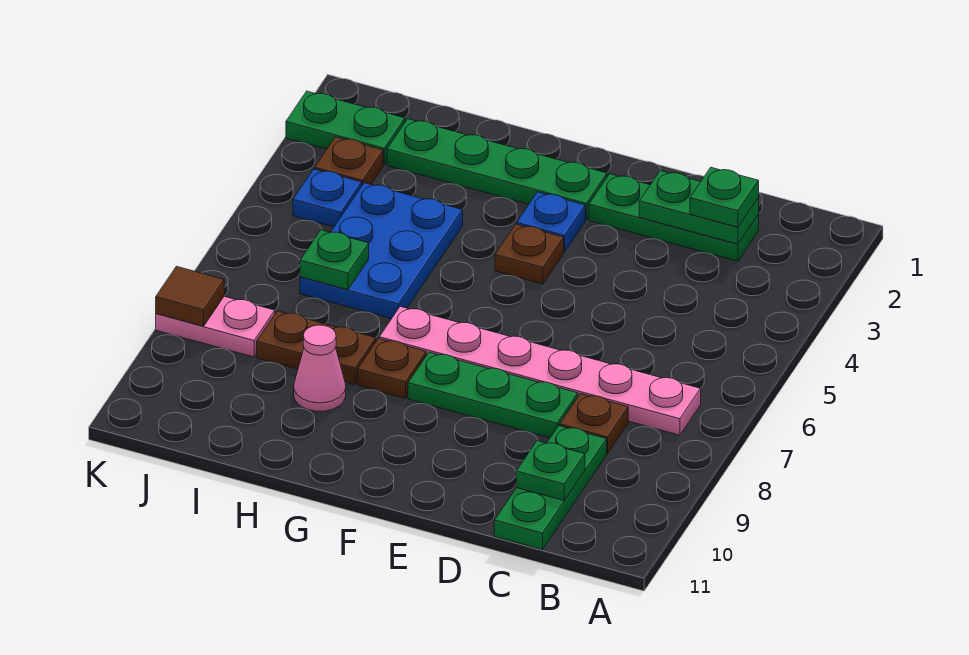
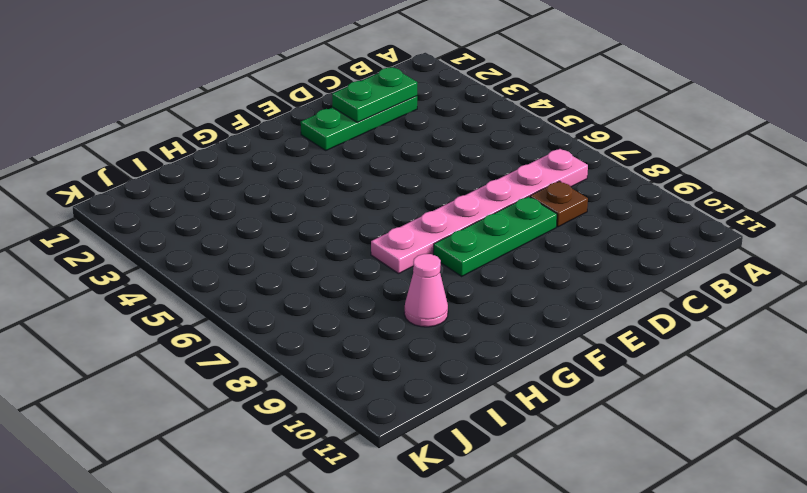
none -> green 1x3 plate [494,426,607,550]
none -> green 1x4 plate [387,119,607,220]
none -> blue 1x1 plate [517,192,585,252]

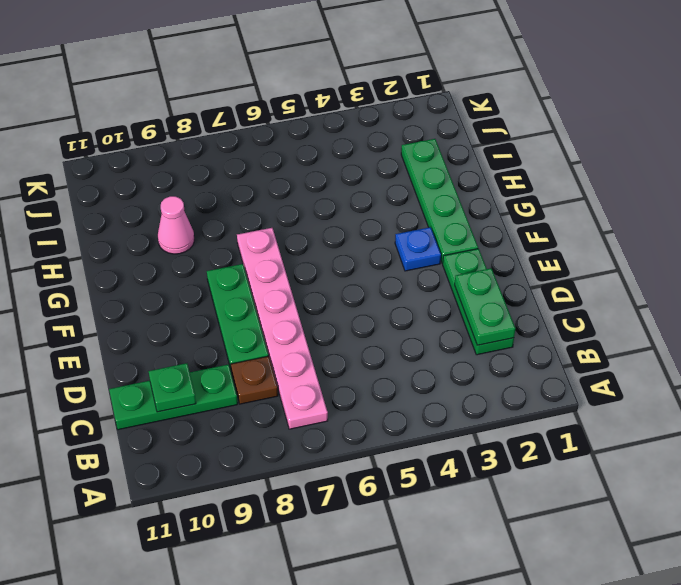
none -> brown 1x1 plate [495,224,564,284]
none -> brown 1x1 plate [358,339,426,398]
none -> blue 2x3 plate [300,183,463,319]

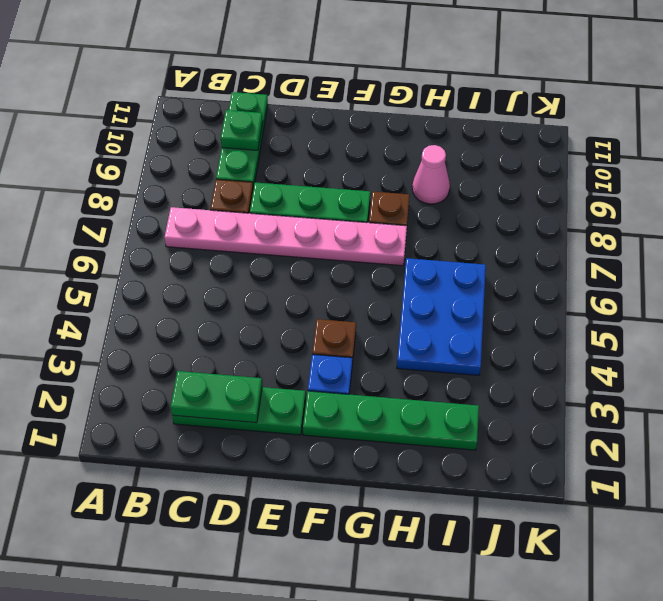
none -> brown 1x2 plate [257,311,376,385]
none -> green 1x2 plate [286,91,405,165]
none -> brown 1x1 plate [315,137,383,185]

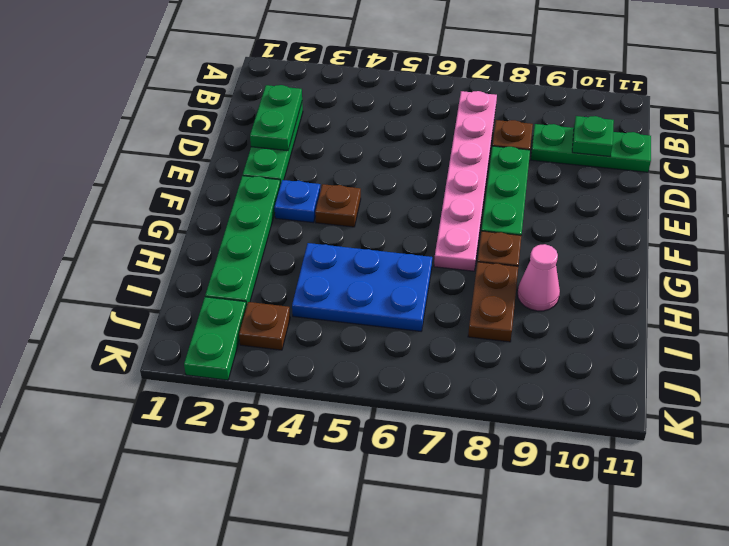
none -> blue 1x1 plate [293,169,362,227]
none -> pink 1x2 plate [156,296,275,357]
none -> green 1x1 plate [300,230,369,290]

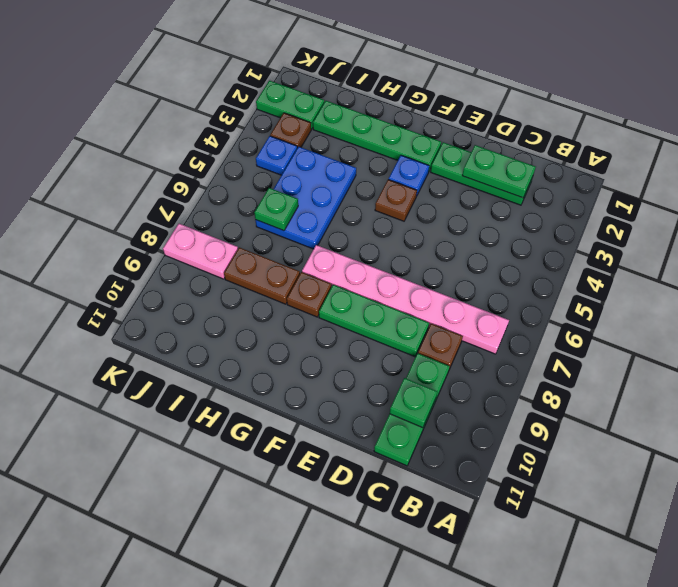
none -> pink 1x1 cone [294,325,346,412]
none -> brown 1x1 tile [156,266,224,326]
none -> green 1x1 plate [690,167,759,227]

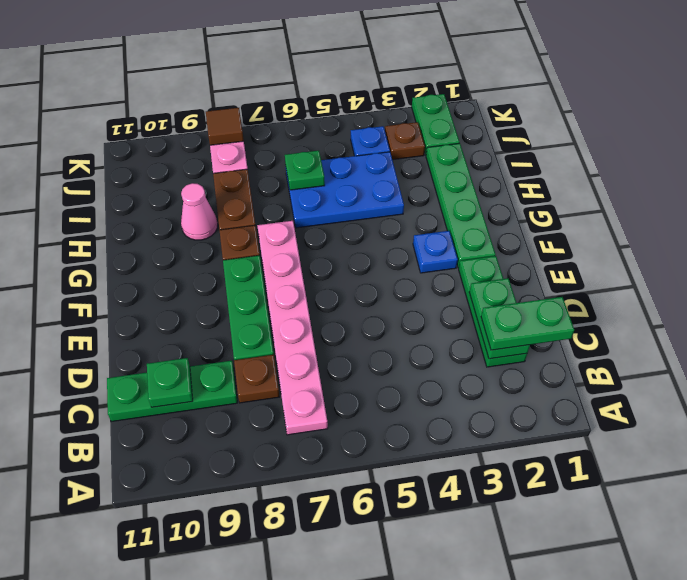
green 1x2 plate [481,297,574,350] -> green 1x1 plate [690,167,759,227]
none -> brown 1x1 plate [495,224,564,284]

